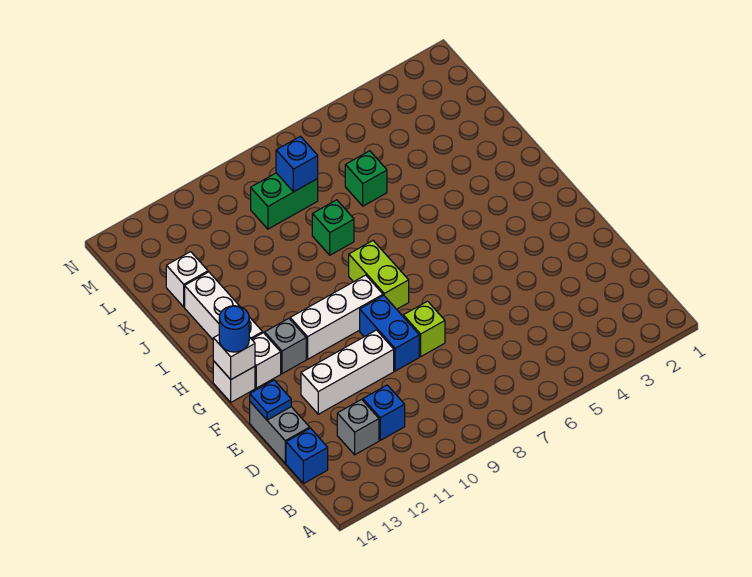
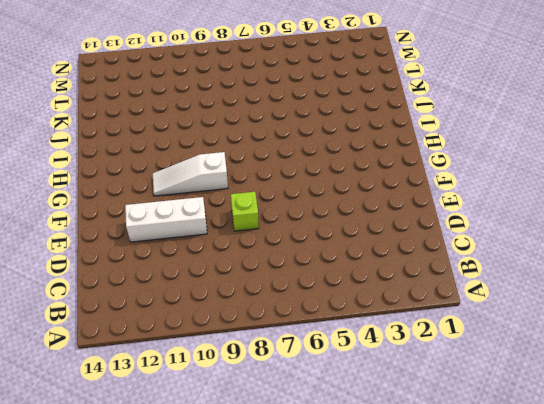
white 1x3 slope [153,152,228,196] -> white 1x3 brick [290,275,383,359]
none -> blue 1x1 brick [363,385,405,440]
none -> grey 1x1 brick [337,399,379,455]
none -> blue 1x1 brick [286,428,328,484]

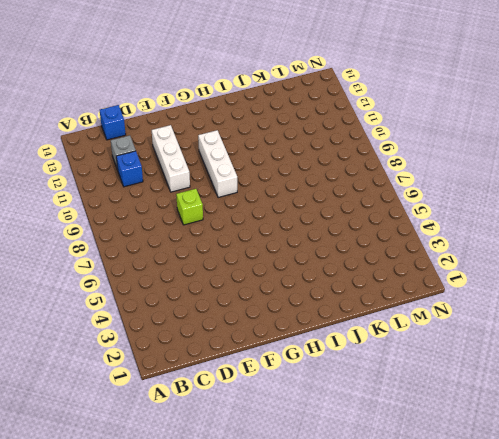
none -> grey 1x2 brick [250,402,310,463]
none -> blue 1x2 brick [360,296,419,371]
none -> lime 1x2 brick [349,241,409,309]

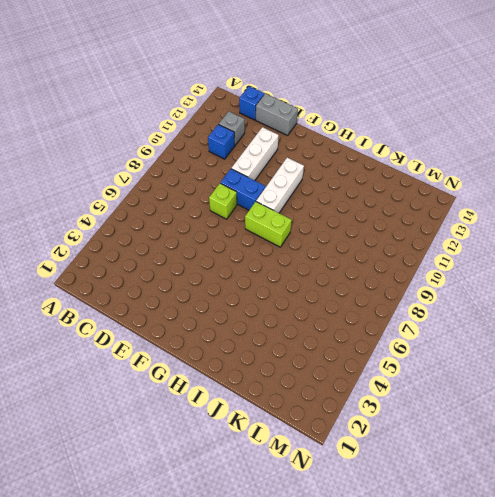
none -> grey 1x1 brick [265,318,306,374]
none -> white 1x1 brick [252,333,281,388]
none -> white 1x1 brick [213,361,255,402]

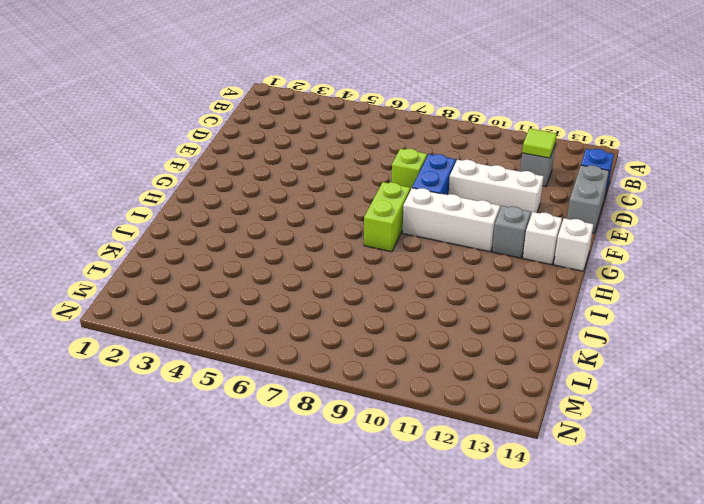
lime 1x1 tile [522,128,557,158] -> none
none -> blue 1x1 brick [363,385,405,440]
none -> white 1x3 brick [185,272,263,339]
none -> green 1x1 brick [312,200,354,255]

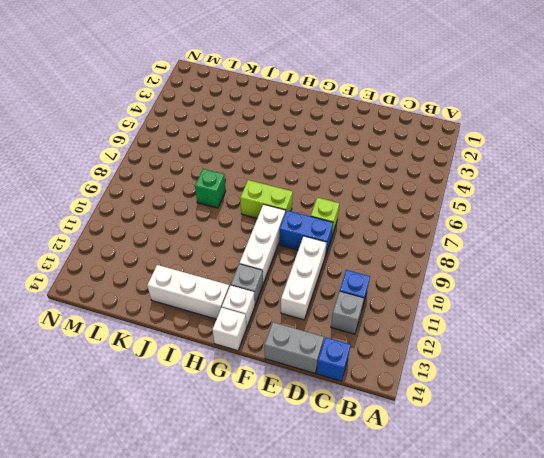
none -> green 1x1 brick [345,151,387,206]
none -> white 1x1 brick [166,252,208,307]
none -> green 1x2 brick [251,173,318,229]

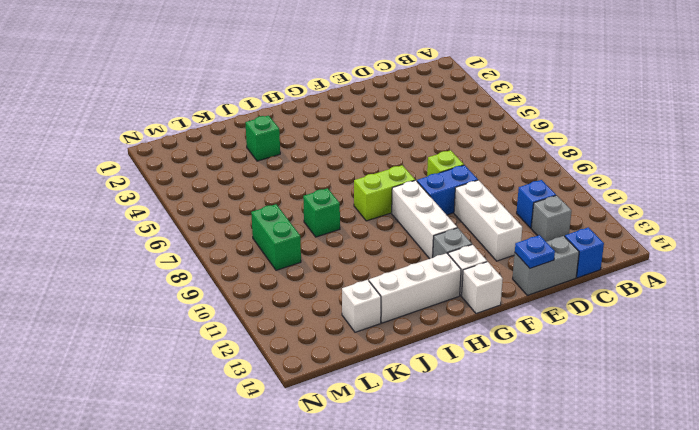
green 1x1 brick [246,116,280,161] -> green 1x1 brick moved to [345,151,387,206]
none -> white 1x1 brick [213,335,255,379]
none -> blue 1x1 brick [276,136,318,192]
none -> blue 1x1 round brick [219,306,249,352]

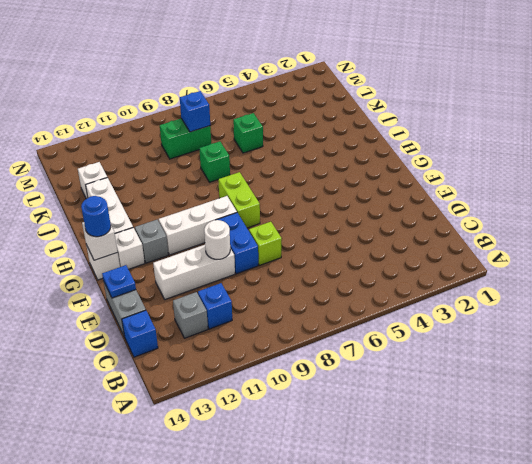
white 1x1 round brick [204,220,230,259] -> none

